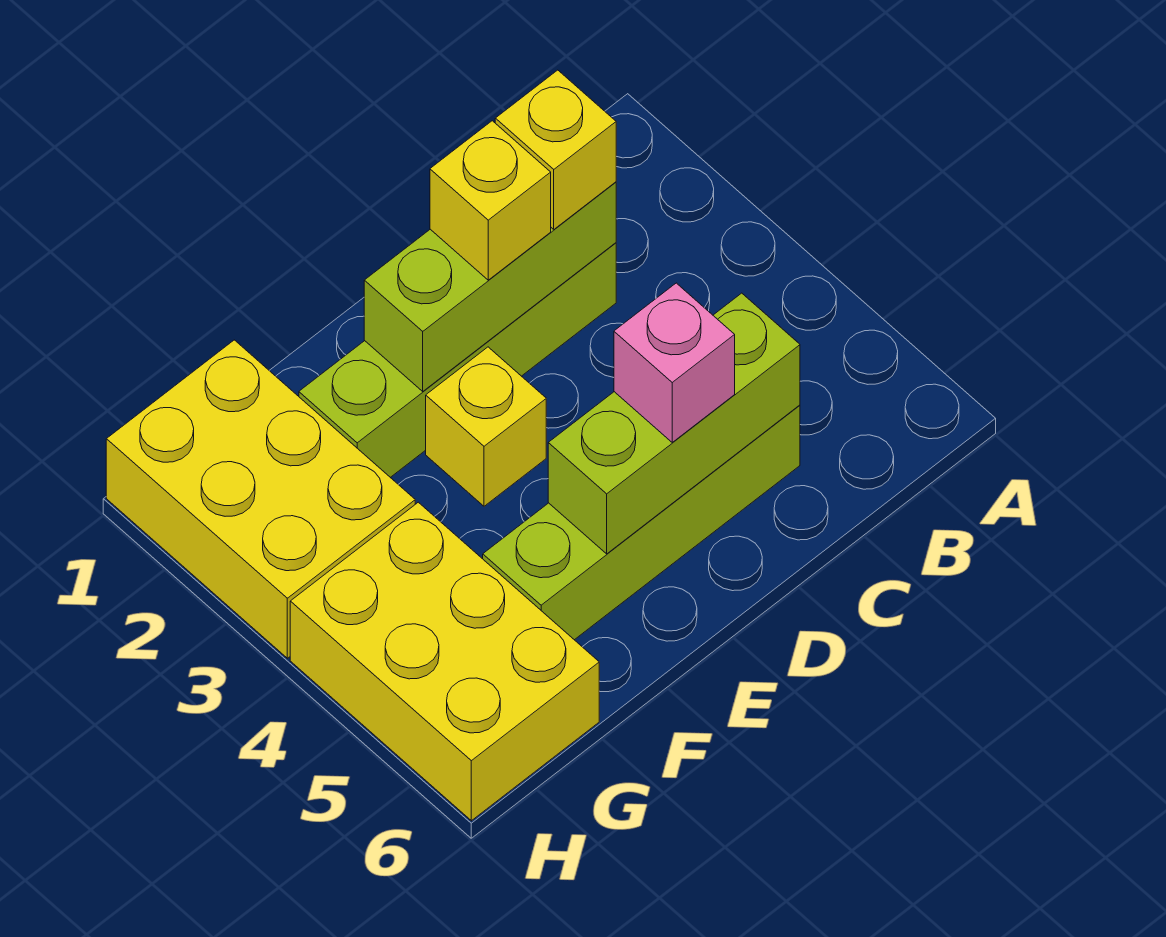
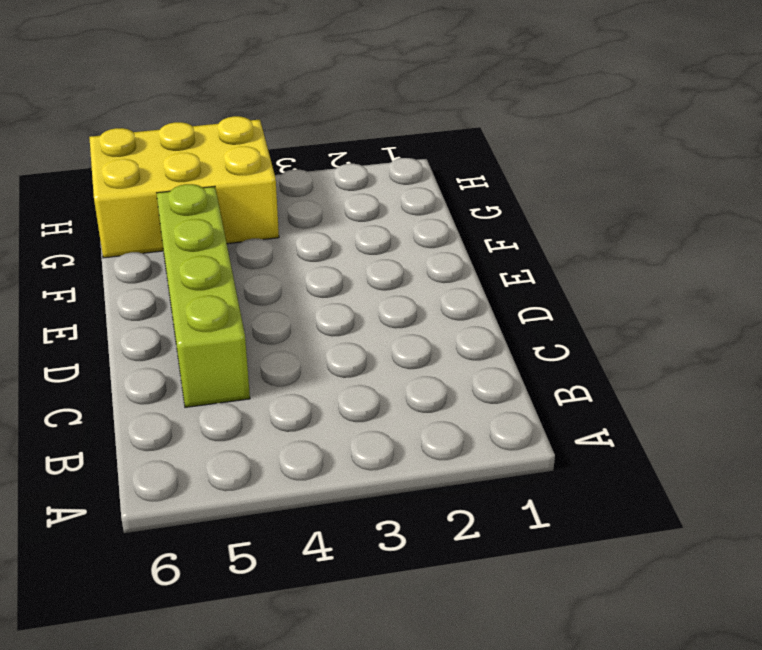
none -> lime 1x4 brick [299,243,616,477]
none -> yellow 1x1 brick [426,347,546,506]

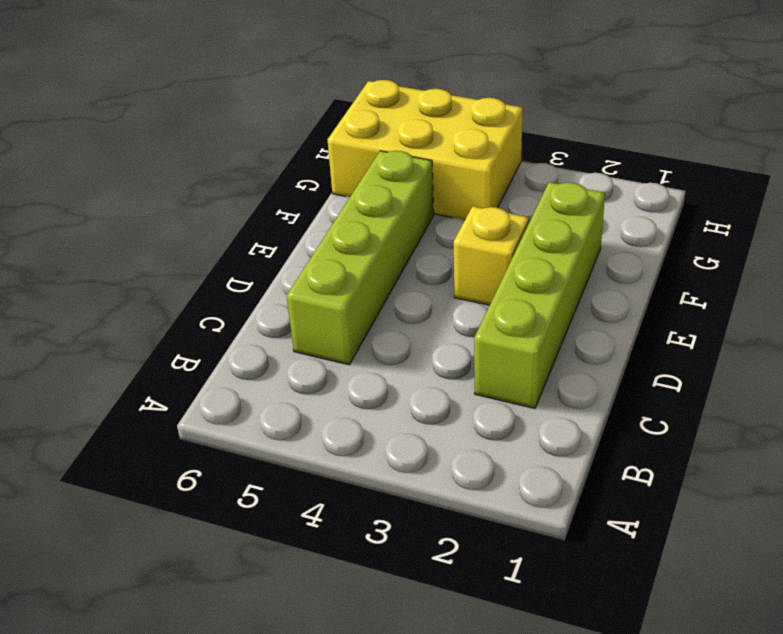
none -> yellow 2x3 brick [106,340,415,658]
none -> lime 1x3 brick [364,182,616,391]

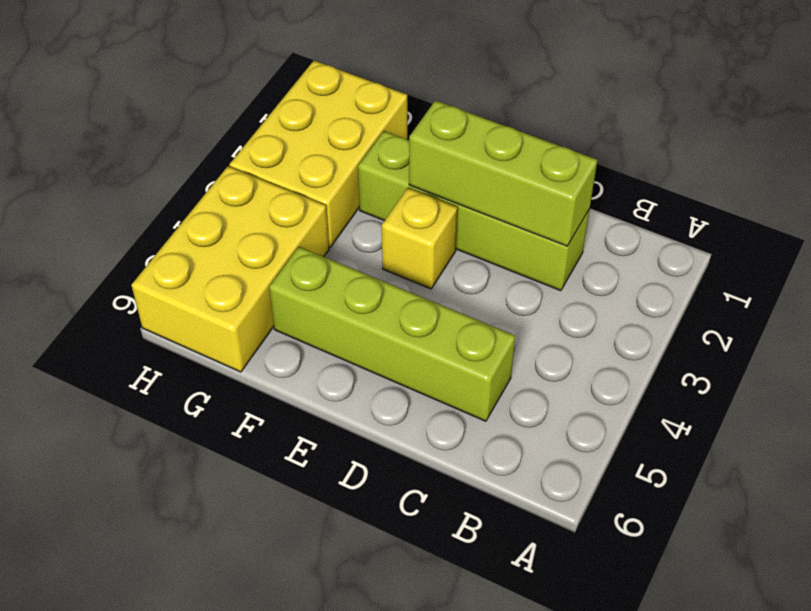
none -> lime 1x3 brick [548,293,800,554]
none -> yellow 1x1 brick [495,70,616,229]

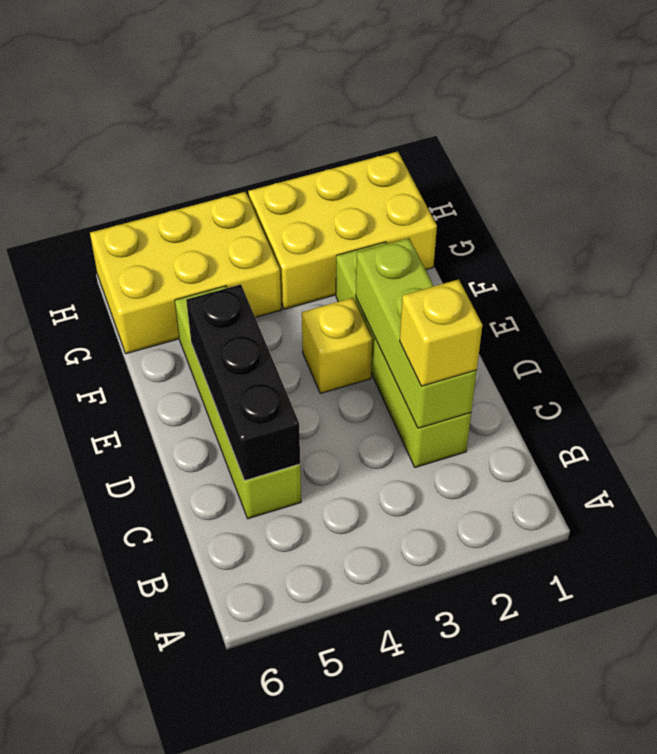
black 1x3 brick [186,284,300,481] -> lime 1x3 brick [548,293,800,554]
none -> yellow 1x1 brick [430,121,551,280]
none -> pink 1x1 brick [614,283,735,442]

